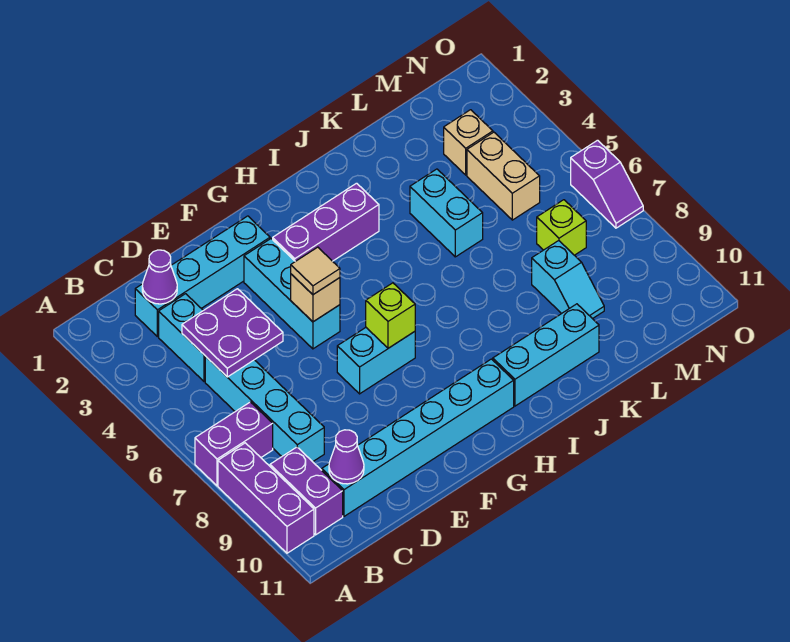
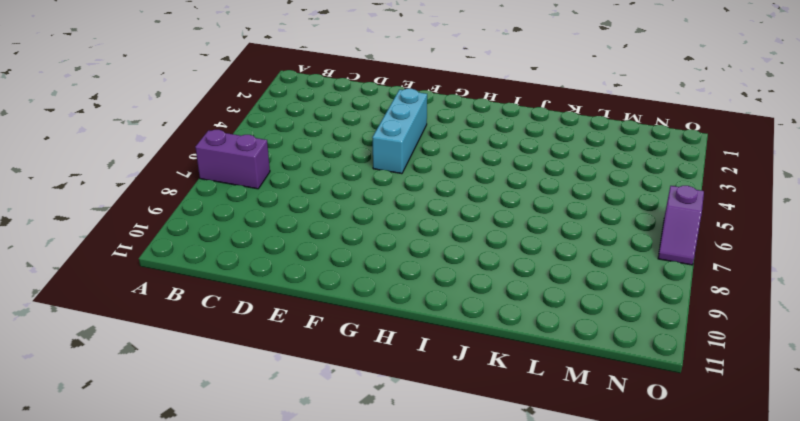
none -> purple 1x3 brick [218,443,314,553]
none -> purple 1x2 brick [270,447,343,535]
none -> cyan 1x4 brick [135,216,270,337]

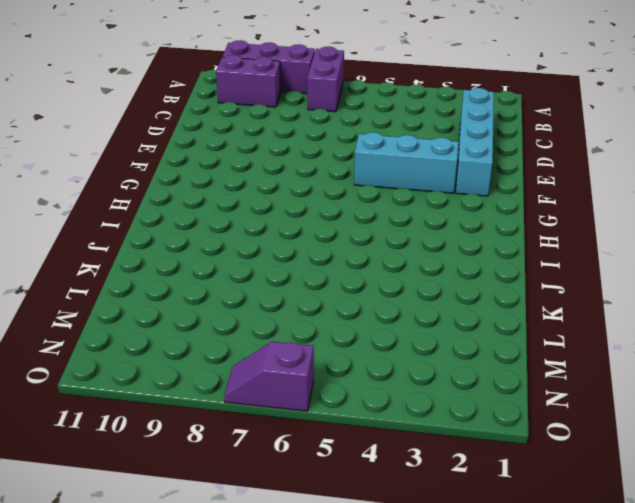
none -> cyan 1x2 brick [159,294,205,382]
none -> cyan 1x4 brick [205,356,324,462]
none -> cyan 1x6 brick [322,359,514,516]

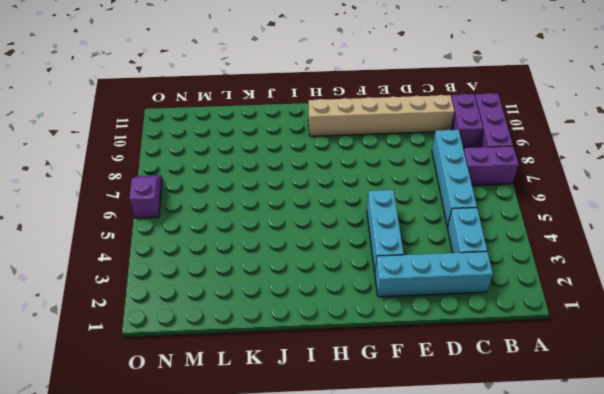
tan 1x6 brick [308,95,454,136] -> cyan 1x6 brick [322,359,514,516]
none -> cyan 1x2 brick [337,328,415,394]
none -> purple 1x3 brick [273,183,379,261]
none -> cyan 1x3 brick [493,304,599,406]

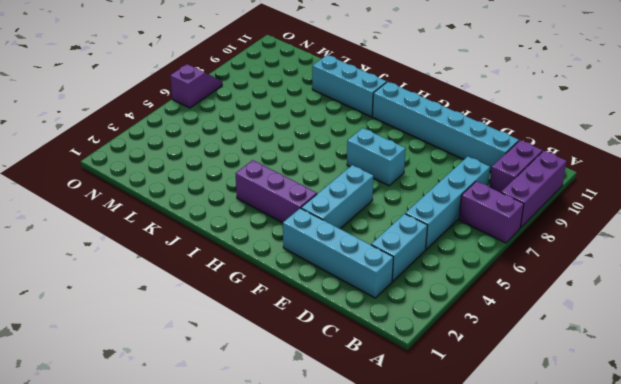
none -> cyan 1x2 brick [410,169,483,257]
none -> cyan 1x2 slope [532,241,604,319]
none -> tan 1x1 brick [444,110,493,175]

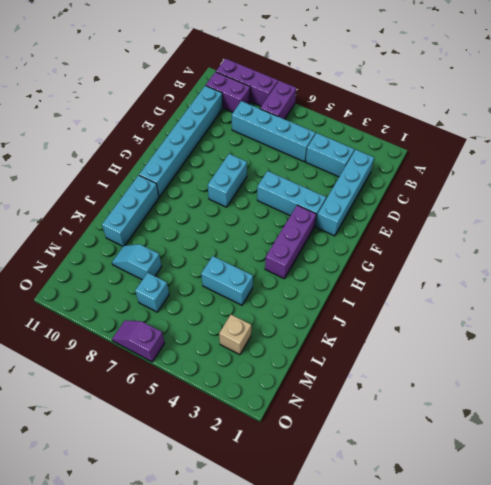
cyan 1x1 brick [135,273,169,312] -> lime 1x1 brick [537,200,586,255]
none -> tan 1x2 brick [467,132,540,220]
none -> purple 1x1 cone [142,250,177,304]
none -> purple 2x2 plate [182,289,283,377]

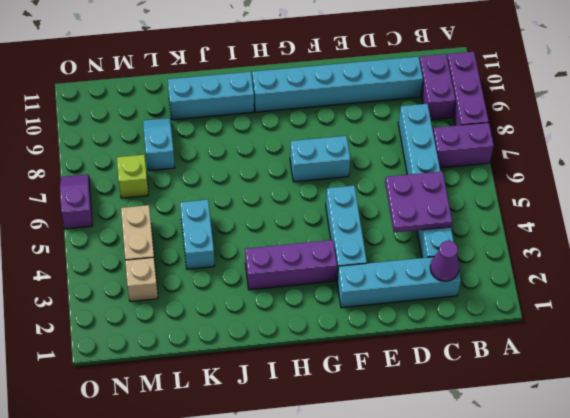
none -> purple 1x1 cone [329,430,364,484]
none -> tan 1x1 brick [291,274,340,322]
none -> lime 1x1 brick [366,283,415,348]

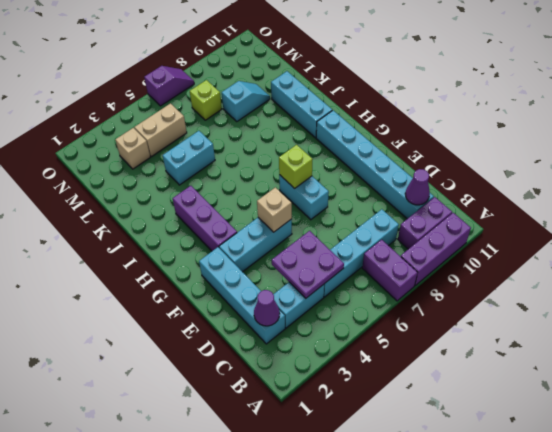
none -> tan 1x1 tile [291,247,340,295]

